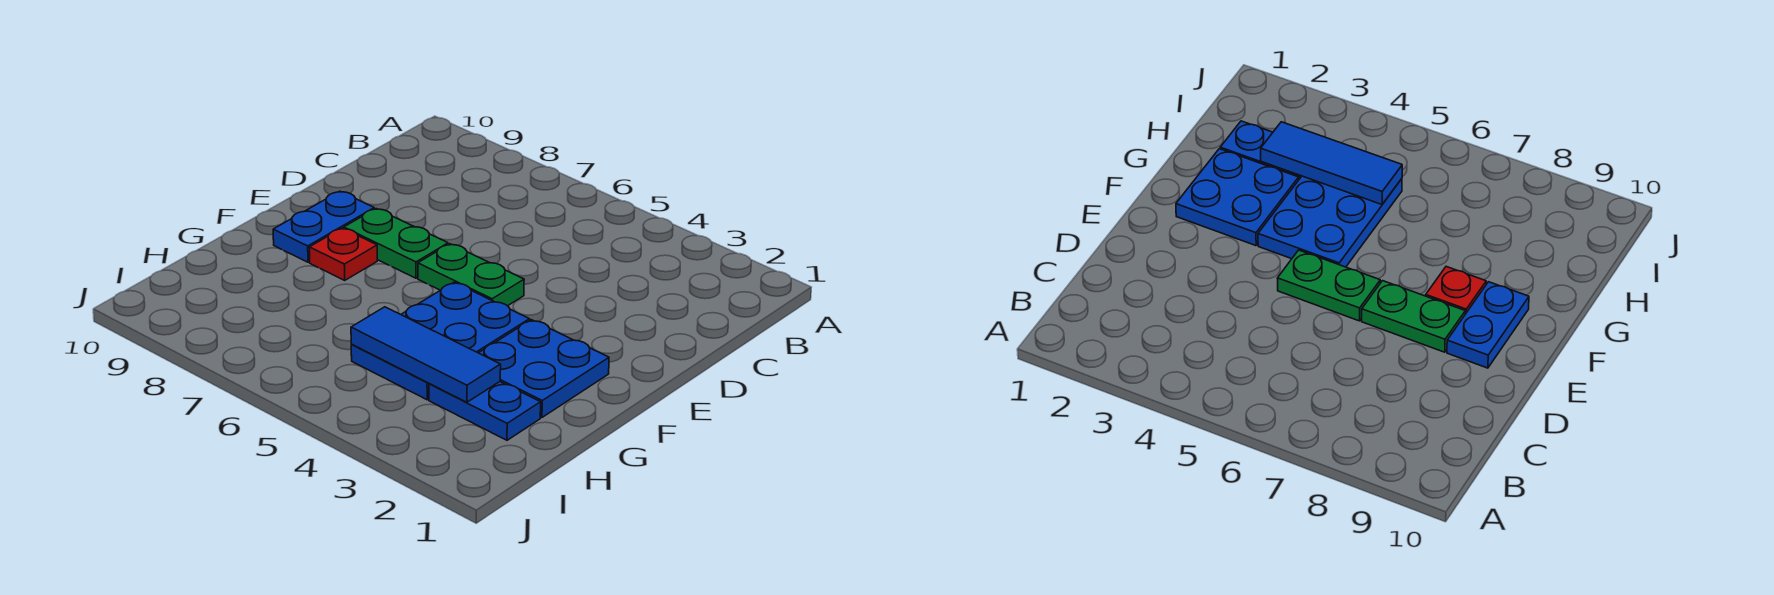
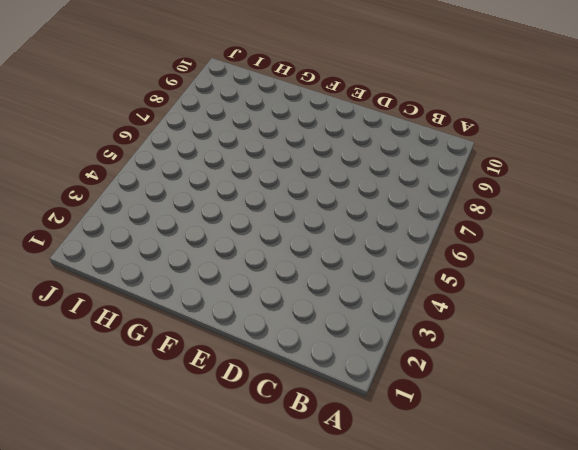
none -> green 1x2 plate [418,244,524,306]
none -> green 1x2 plate [344,209,448,278]

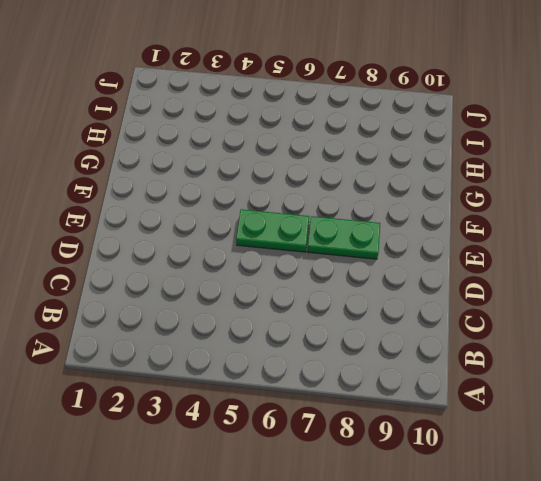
none -> blue 1x2 plate [273,191,374,262]
none -> blue 2x2 plate [479,320,609,417]

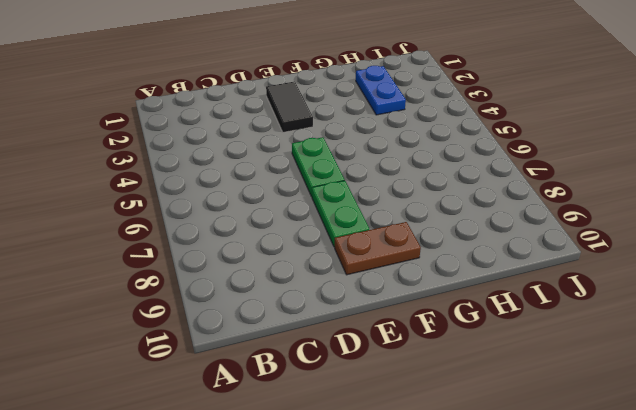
black 1x2 tile [266,81,313,132] -> none
brown 1x2 plate [335,222,421,275] -> blue 1x2 plate [273,191,374,262]
none -> blue 2x2 plate [479,320,609,417]
none -> blue 2x3 plate [351,282,529,400]

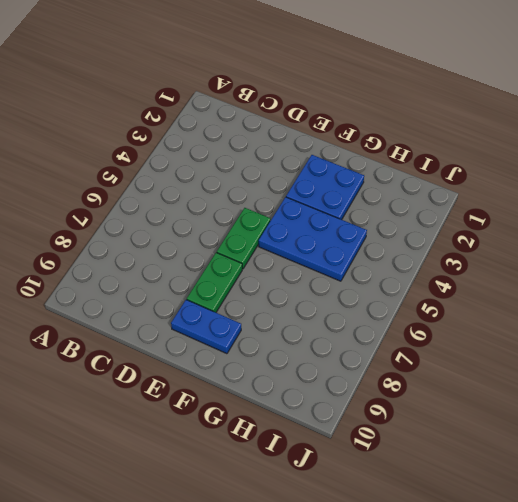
none -> red 1x1 plate [309,228,377,280]
none -> blue 1x2 plate [429,382,541,440]

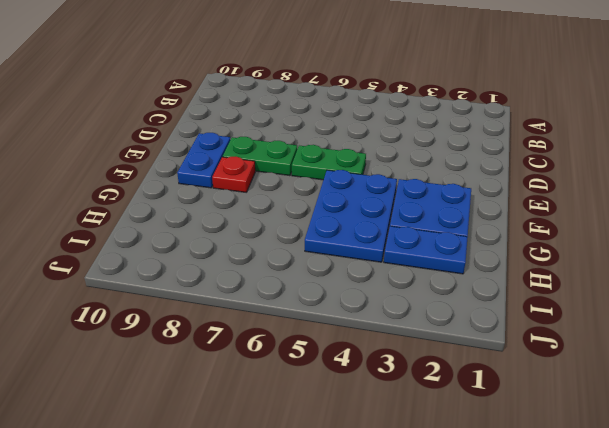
none -> blue 1x3 tile [351,307,501,402]

